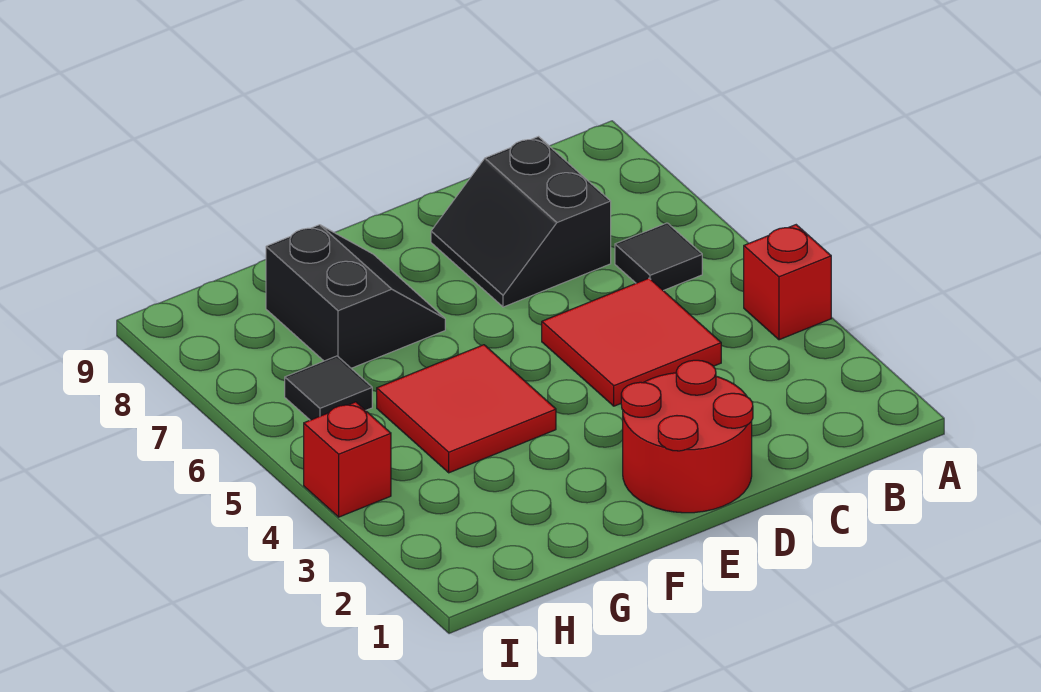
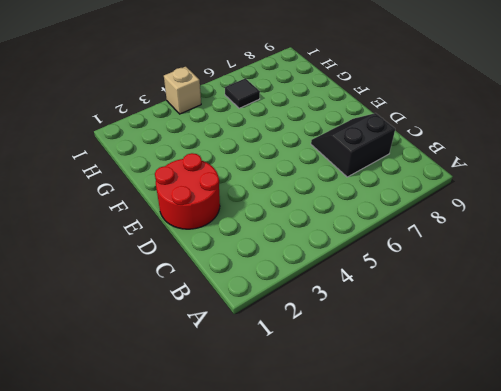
tan 1x1 brick [164,67,201,114] -> red 1x1 brick [304,402,391,517]
none -> red 1x1 brick [744,225,831,340]
none -> black 1x1 tile [615,223,702,291]

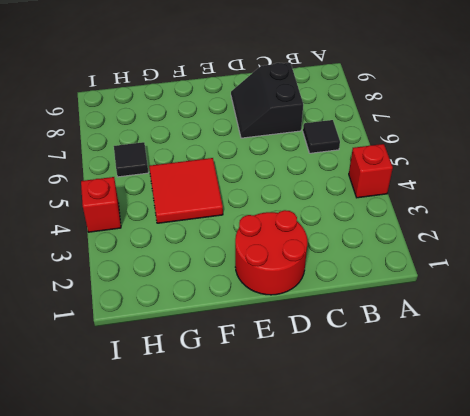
none -> red 2x2 tile [542,278,721,406]
none -> black 2x2 slope [266,225,445,368]

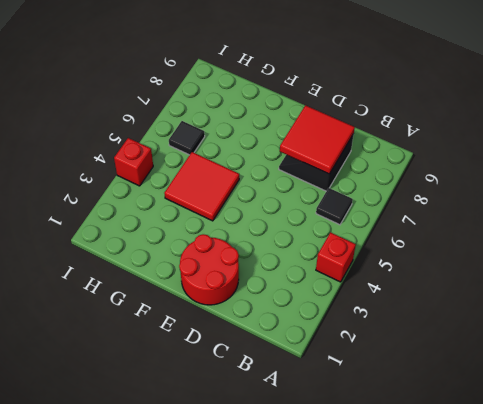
red 2x2 tile [280,105,355,174] -> red 2x2 tile moved to [542,278,721,406]
none -> black 2x2 slope [266,225,445,368]

